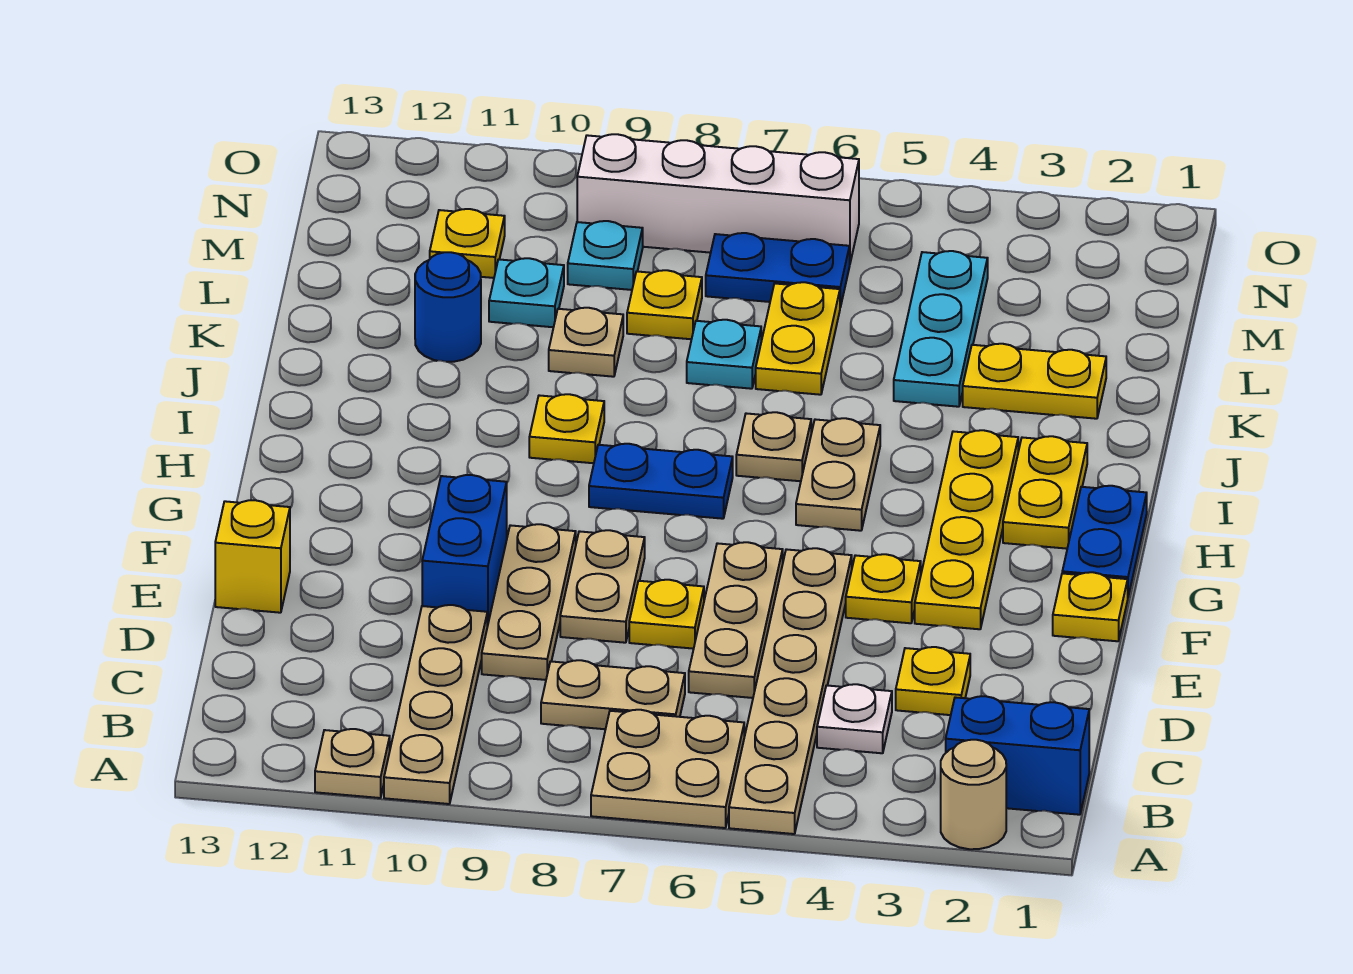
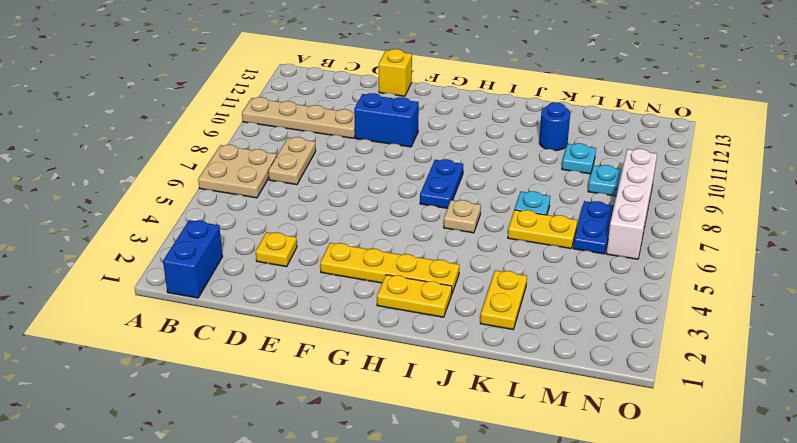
none -> tan 1x1 round brick [941,740,1006,849]
none -> tan 1x6 plate [729,548,852,834]
none -> tan 1x1 plate [315,729,390,798]
none -> white 1x1 plate [817,684,892,753]

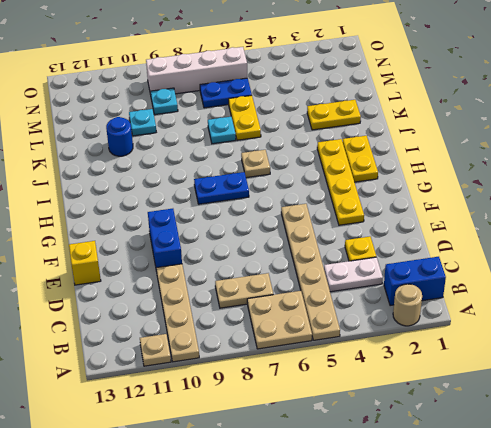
white 1x2 plate [324,257,383,292] -> white 1x1 plate [817,684,892,753]
none -> tan 1x3 plate [689,542,783,698]
none -> tan 1x3 plate [482,524,576,680]
none -> yellow 1x1 plate [629,580,704,649]
none -> tan 1x2 plate [560,530,645,643]

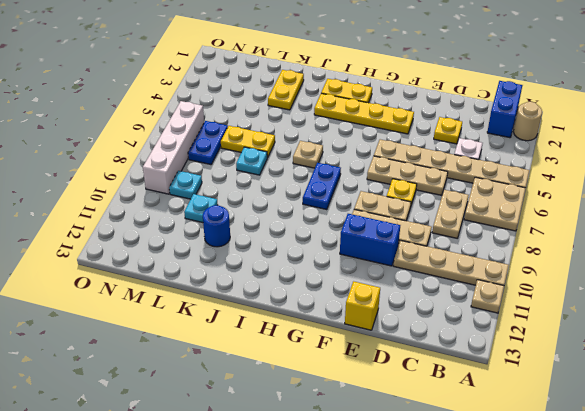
none -> yellow 1x1 plate [1053,572,1128,641]
none -> yellow 1x1 plate [846,554,921,623]
none -> blue 1x2 plate [1062,486,1147,596]
none -> tan 1x2 plate [796,418,880,531]

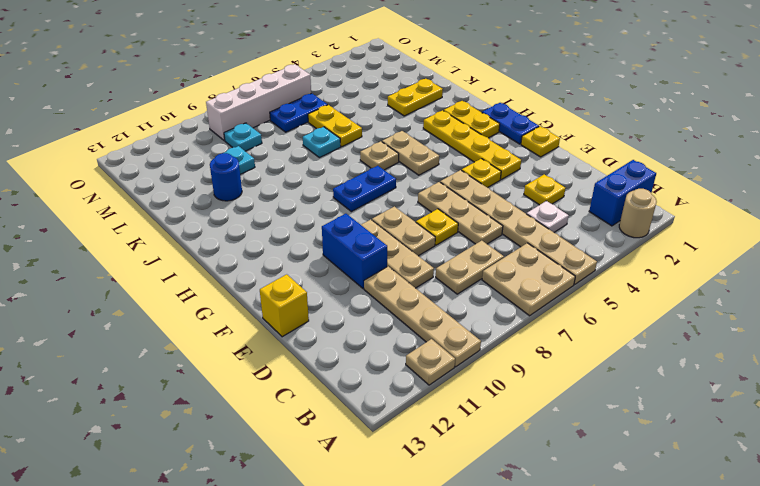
none -> yellow 1x1 plate [529,394,604,463]
none -> cyan 1x3 plate [894,251,988,407]
none -> tan 1x1 plate [549,308,623,377]
none -> yellow 1x1 plate [627,270,702,339]

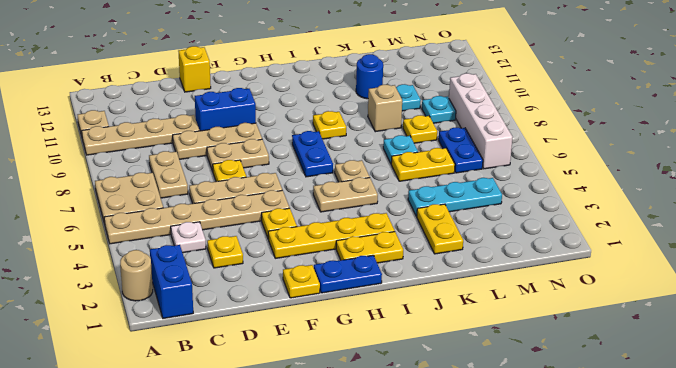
tan 1x1 brick [368,85,402,132] -> tan 1x1 plate [549,308,623,377]
none -> yellow 1x1 plate [430,209,505,278]

